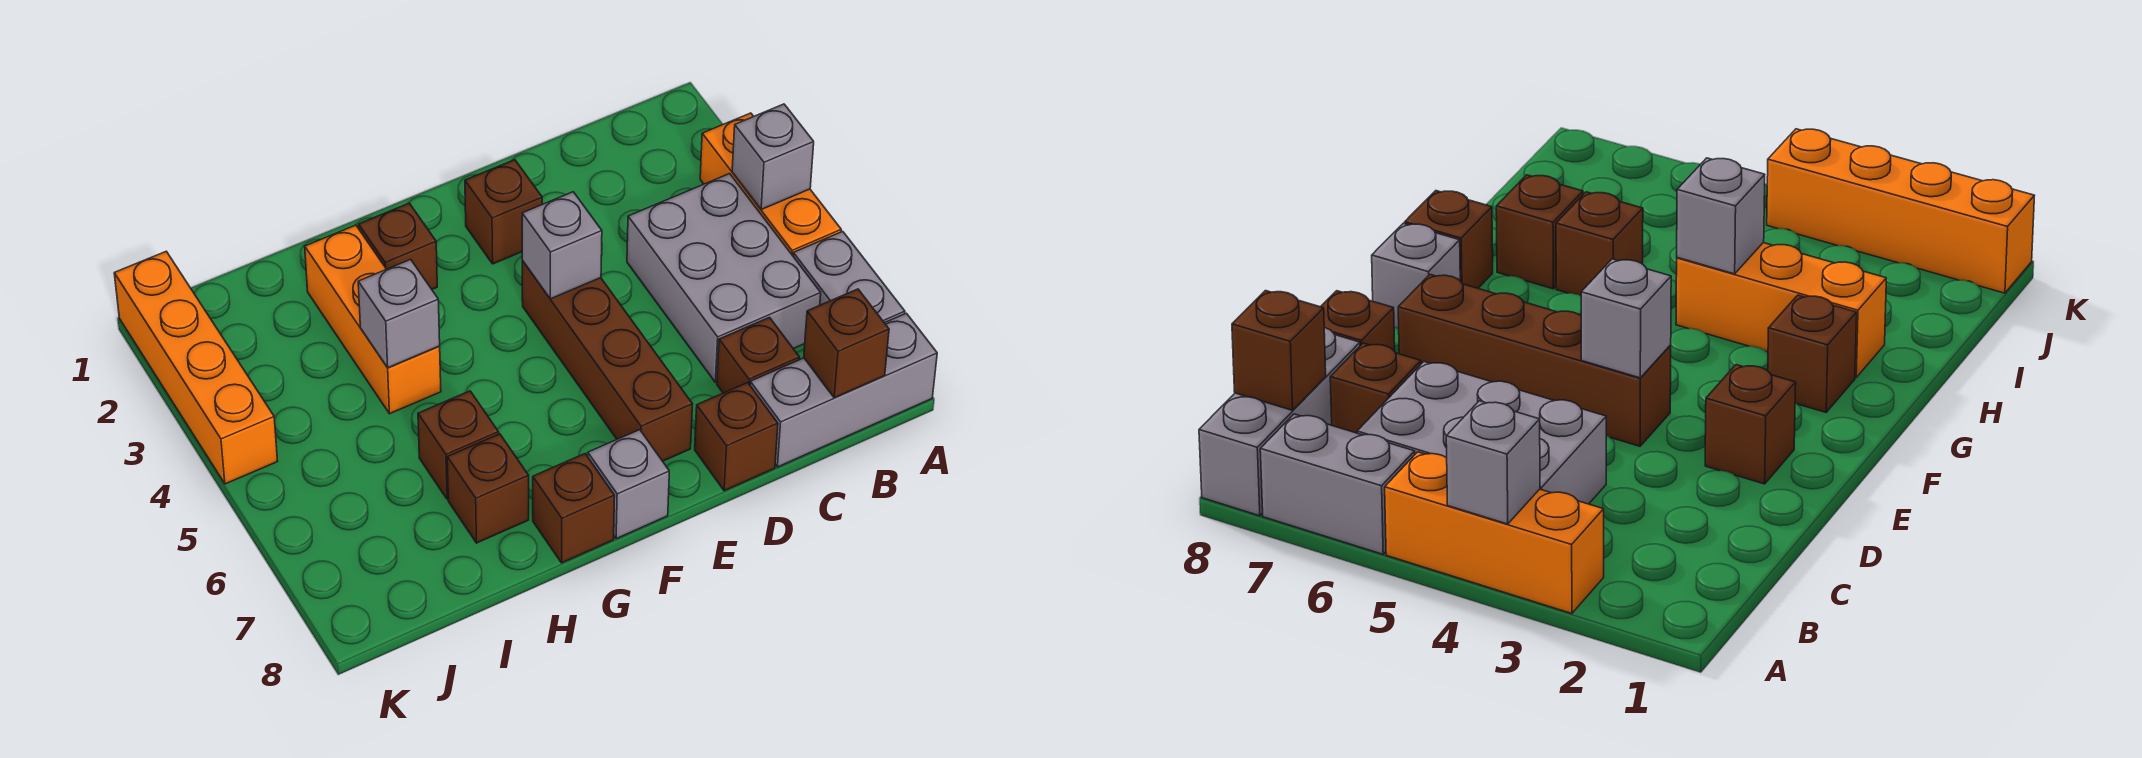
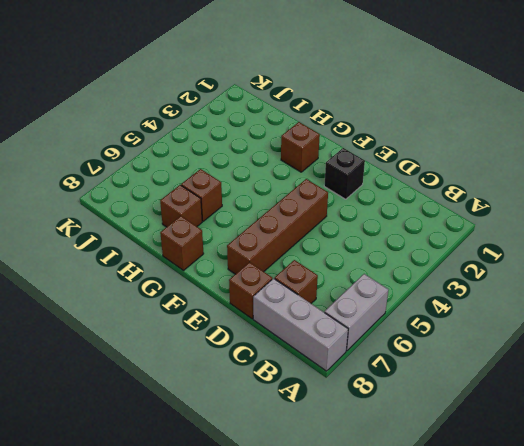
black 1x1 brick [324,148,365,199] -> brown 1x1 brick [465,160,542,264]
none -> orange 1x3 brick [700,113,841,256]
none -> grey 2x3 brick [627,174,821,382]
none -> grey 1x1 brick [588,430,669,539]

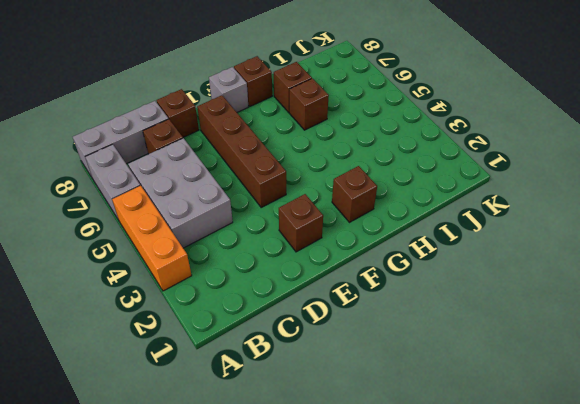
none -> orange 1x3 brick [305,225,441,414]
none -> orange 1x4 brick [114,251,278,484]
none -> grey 1x1 brick [732,104,814,209]

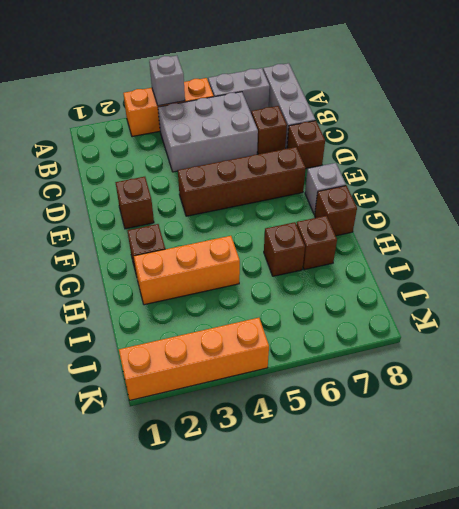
none -> brown 1x1 brick [804,289,889,398]
none -> grey 1x1 brick [522,192,602,299]
none -> grey 1x1 brick [358,259,440,368]

